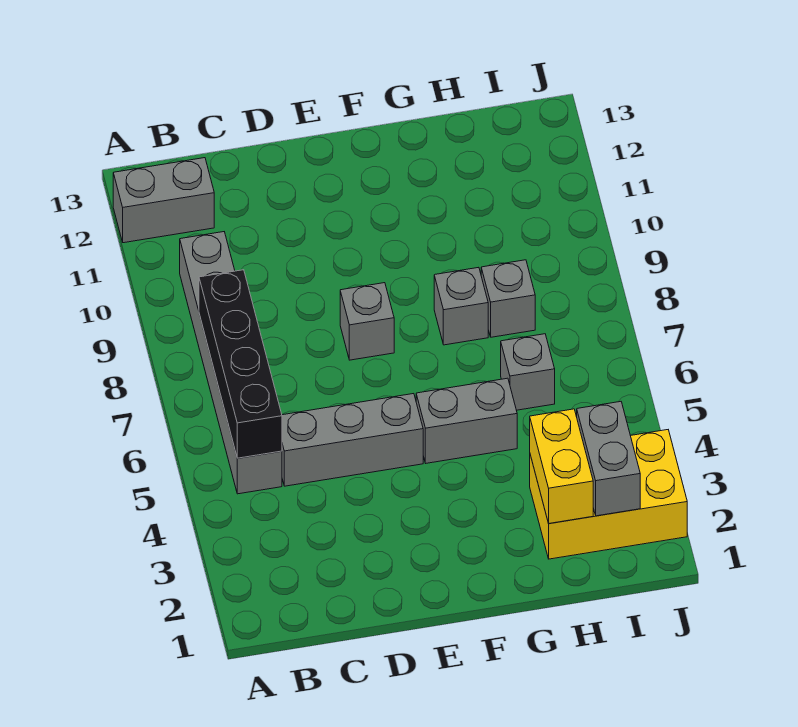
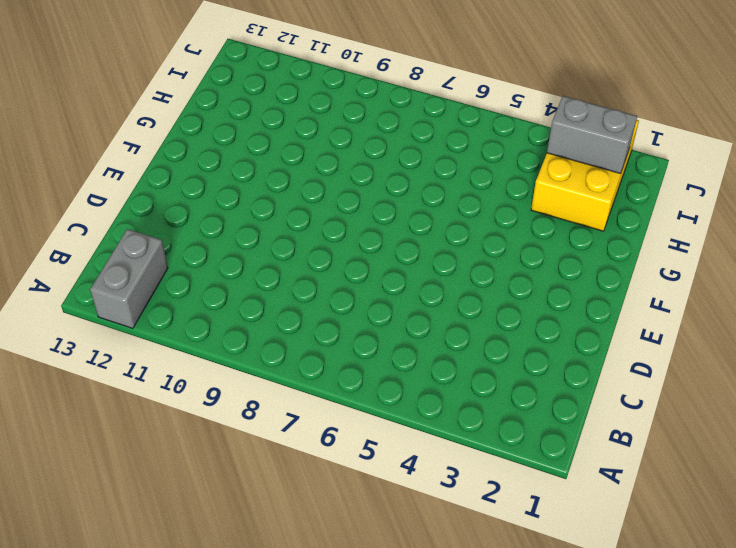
none -> grey 1x6 brick [180,232,282,494]
none -> grey 1x3 brick [282,394,423,486]
none -> grey 1x1 brick [340,283,394,360]

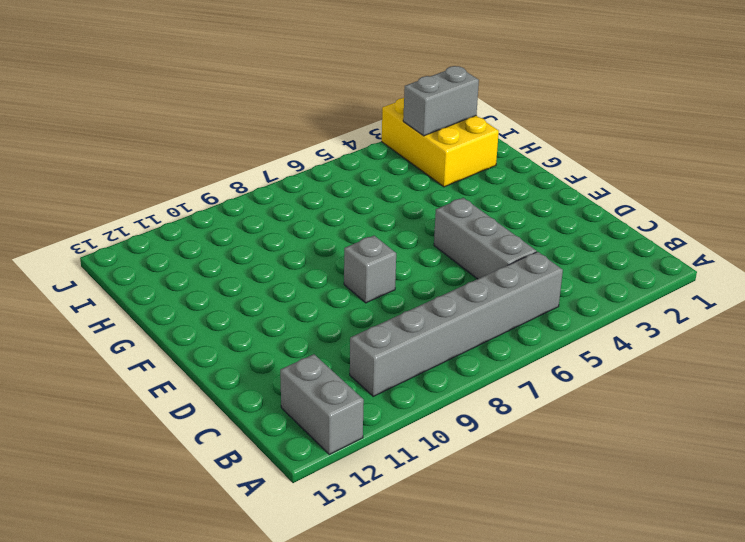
none -> grey 1x2 brick [416,378,517,463]
none -> grey 1x1 brick [434,267,488,345]
none -> grey 1x1 brick [501,334,555,410]

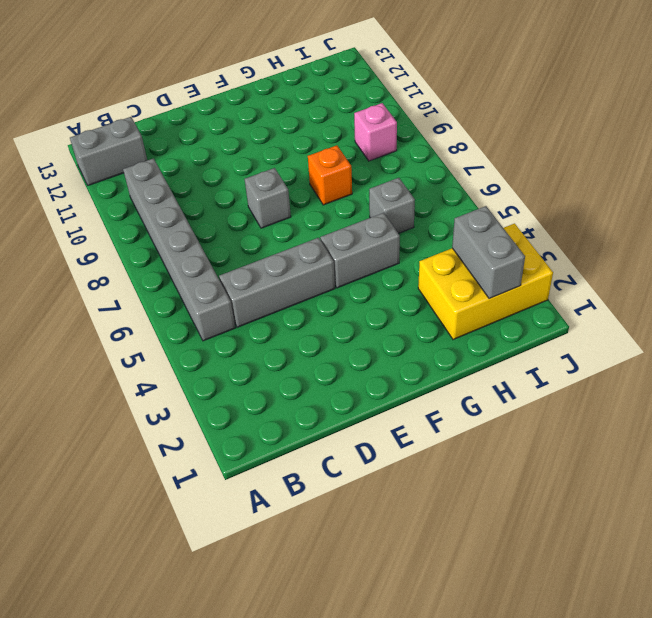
orange 1x1 brick [308,145,352,205] -> grey 1x1 brick [434,267,488,345]
pink 1x1 brick [354,103,397,161] -> none
none -> grey 1x1 brick [481,260,535,337]
none -> black 1x4 brick [199,270,282,458]
none -> yellow 1x2 brick [530,409,593,524]

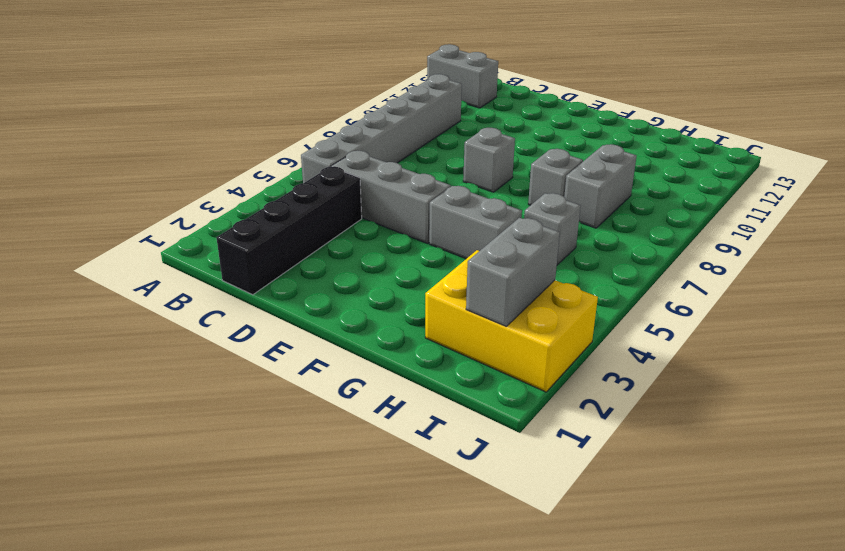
black 1x4 brick [216,166,362,295] -> black 1x4 brick moved to [199,270,282,458]
grey 1x2 brick [564,144,637,228] -> grey 1x1 brick [481,260,535,337]
none -> yellow 1x2 brick [530,409,593,524]

